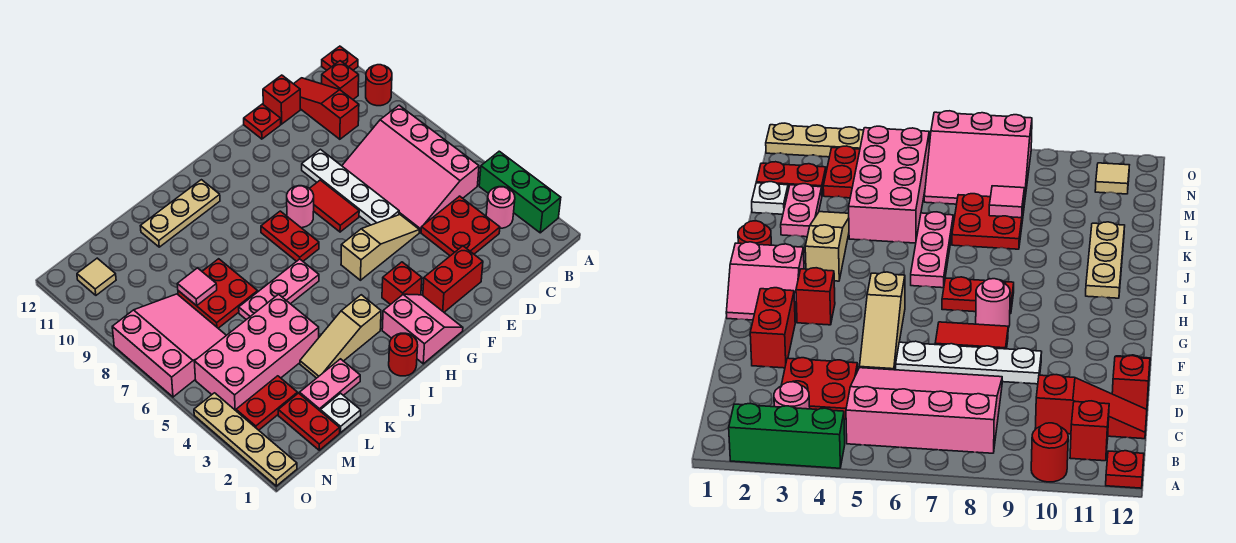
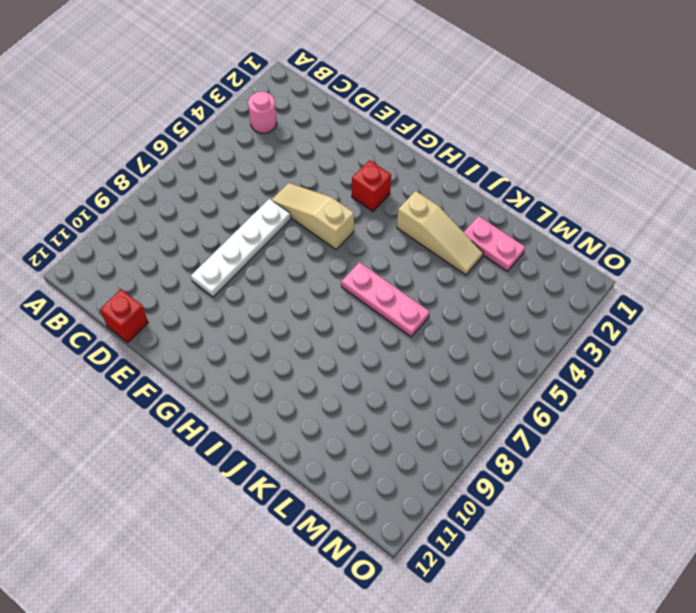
none -> green 1x3 brick [479,151,561,233]
none -> red 1x1 round brick [366,65,392,106]
none -> red 1x1 plate [322,46,358,70]
none -> pink 3x4 slope [342,105,479,232]

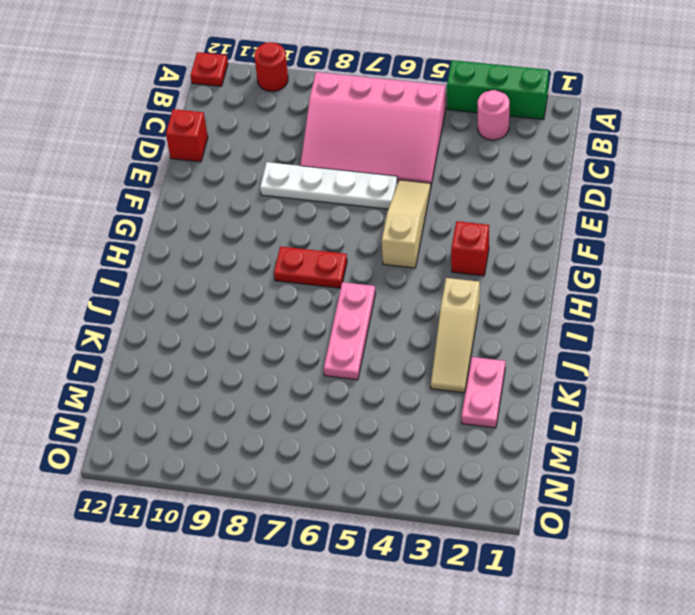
none -> red 1x1 brick [322,61,359,99]
none -> red 2x2 plate [421,196,500,256]
none -> red 1x3 slope [294,78,359,139]
none -> red 1x2 brick [423,246,483,312]

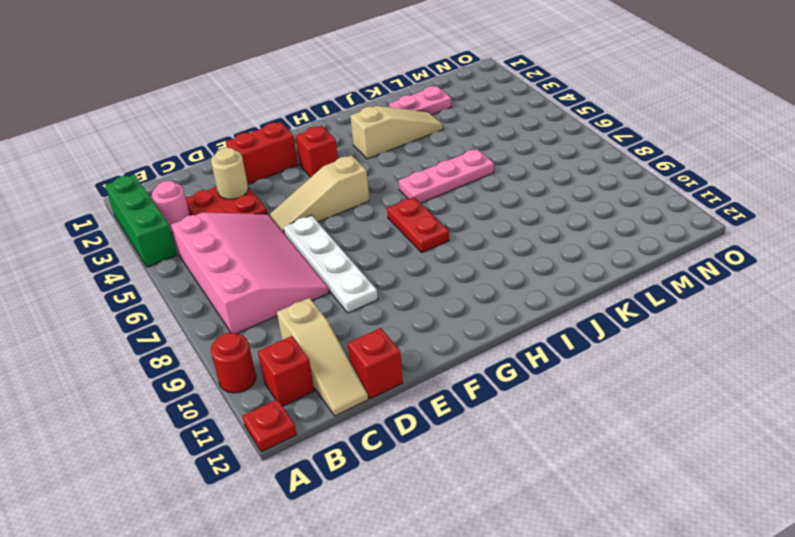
tan 1x3 slope [277,298,368,416] -> red 1x3 slope [294,78,359,139]
tan 1x1 round brick [211,148,248,199] -> none
none -> red 1x1 plate [244,104,281,139]
none -> red 1x2 tile [309,180,359,232]
none -> pink 2x2 slope [382,294,463,364]
none -> pink 1x1 round brick [287,186,314,228]

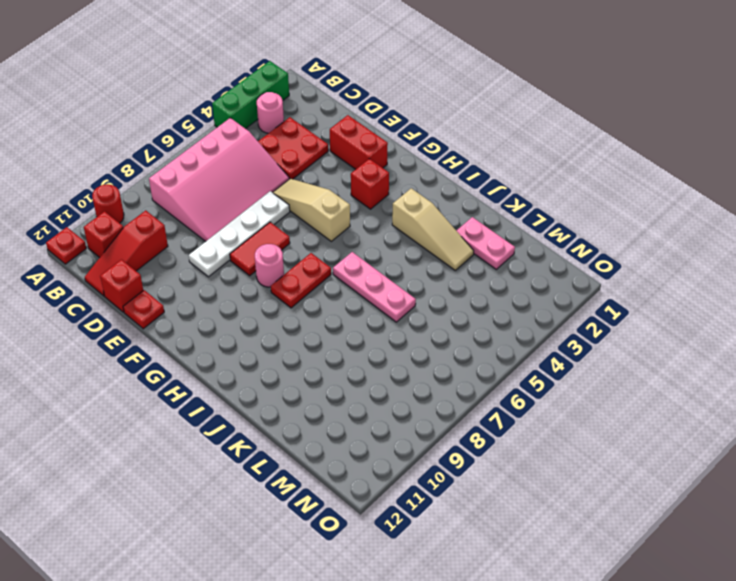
none -> pink 2x2 slope [382,294,463,364]
none -> red 1x1 round brick [389,333,418,376]
none -> tan 1x3 plate [141,180,220,247]
none -> pink 2x4 brick [194,294,319,411]

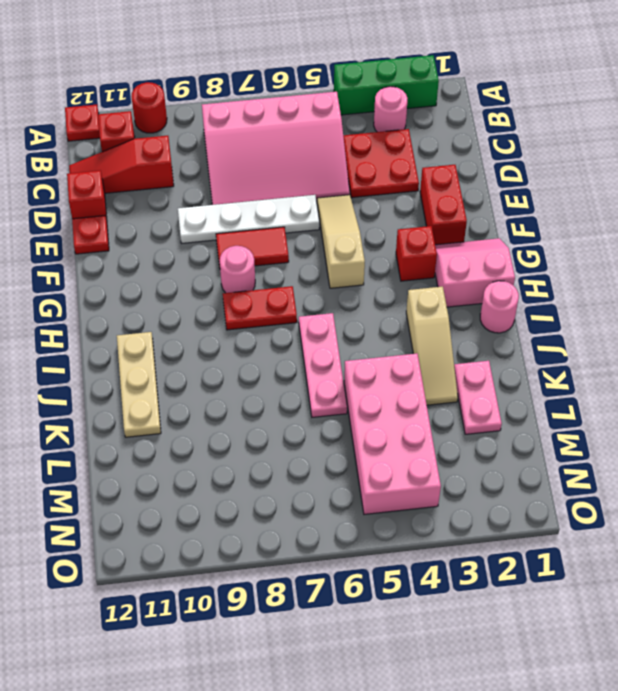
pink 1x1 round brick [480,281,519,333] -> red 1x1 round brick [389,333,418,376]
none -> red 2x2 plate [178,259,258,328]
none -> white 1x1 plate [320,393,361,433]
none -> red 1x2 plate [278,393,340,450]
none -> red 1x2 plate [236,376,298,430]

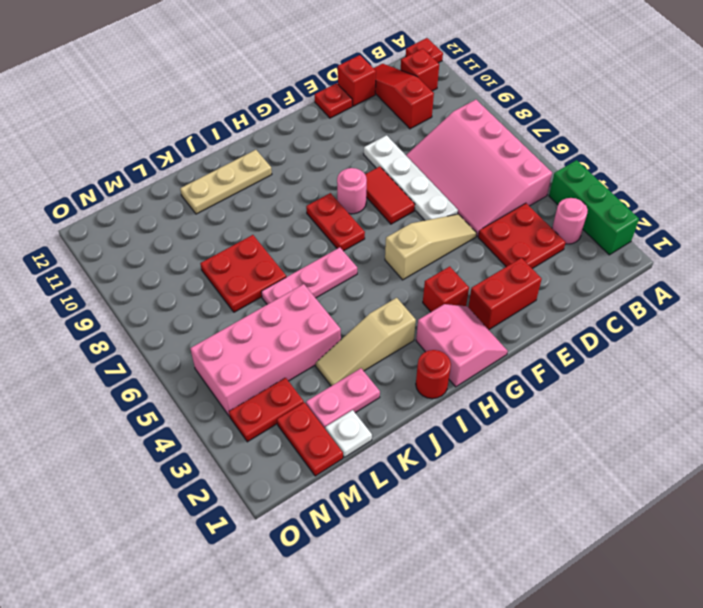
none -> red 1x1 round brick [366,65,392,106]
none -> pink 3x3 slope [112,294,226,397]
none -> tan 1x1 tile [77,258,116,295]
none -> tan 1x4 plate [194,393,297,486]

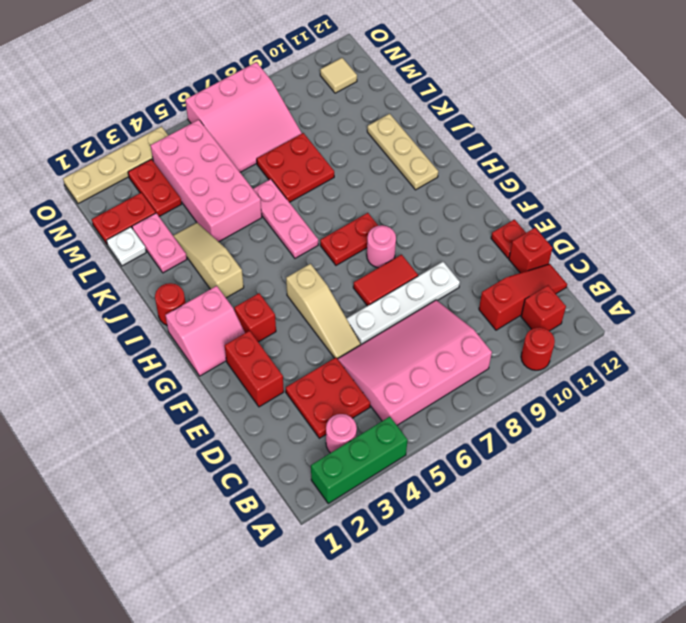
none -> red 1x1 plate [322,46,358,70]
none -> pink 1x1 tile [177,268,217,306]

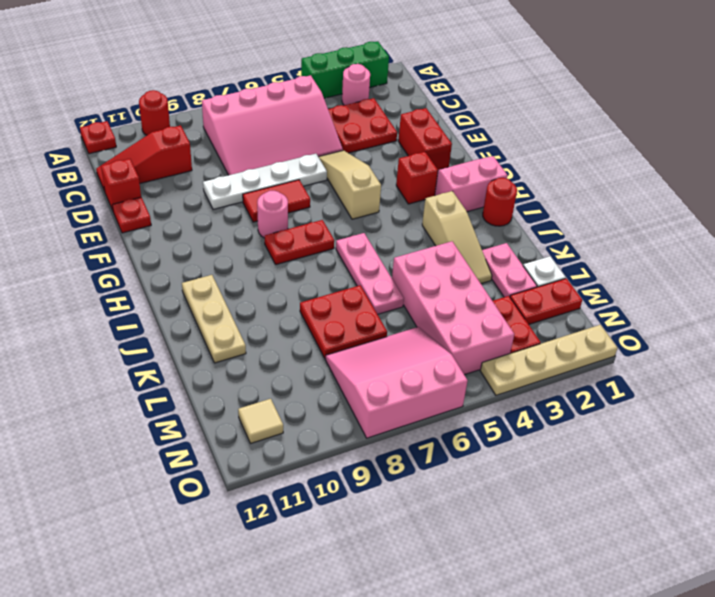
none -> red 1x1 brick [322,61,359,99]
none -> pink 1x1 tile [177,268,217,306]

